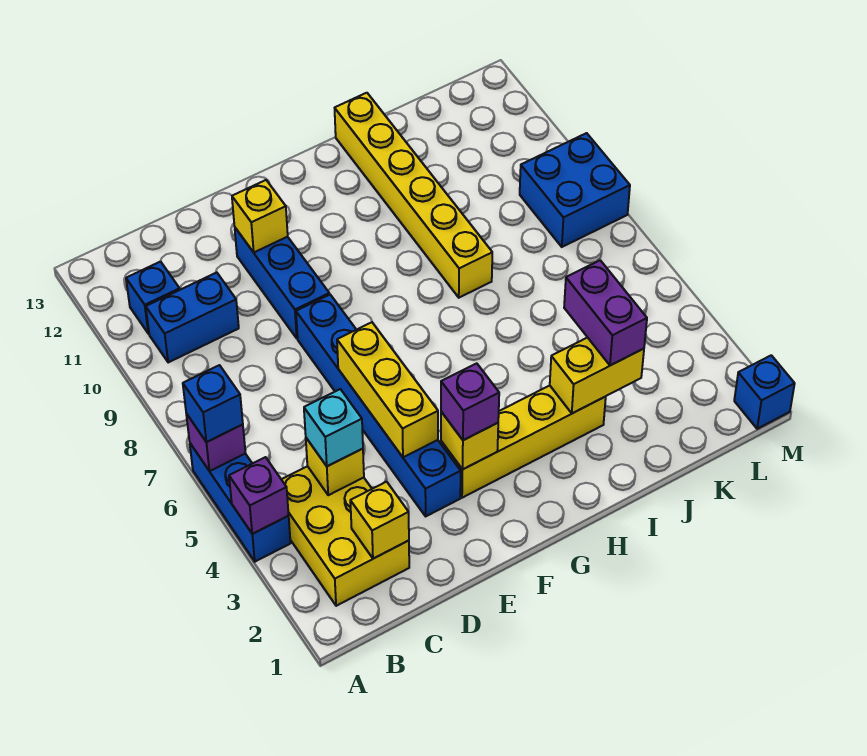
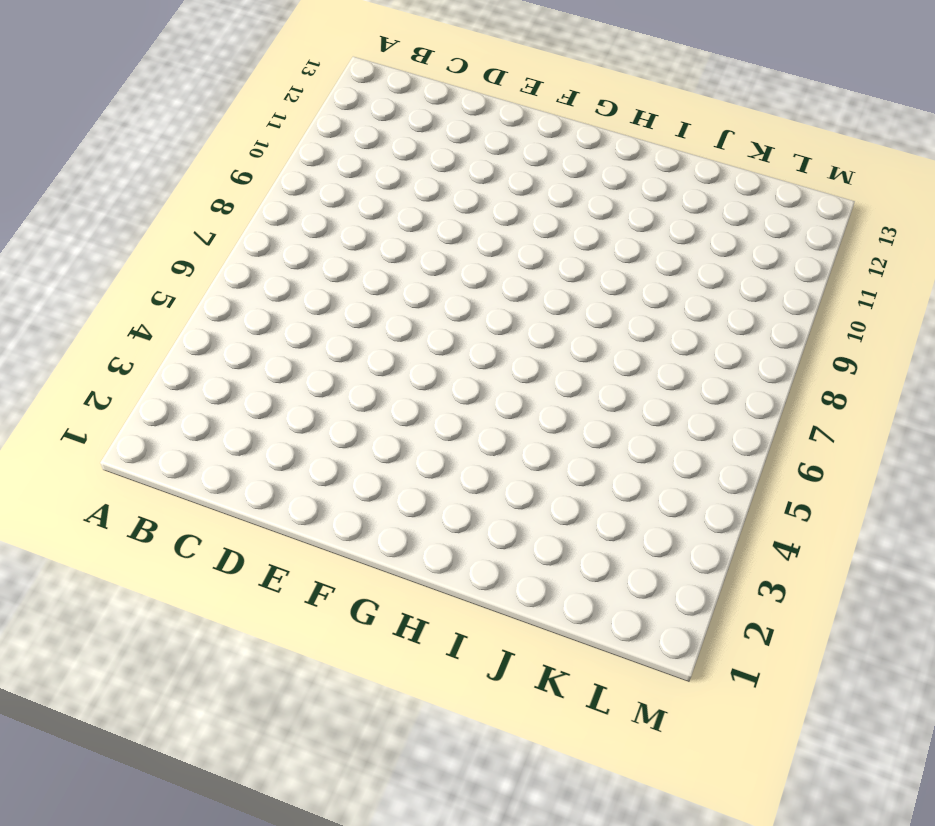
none -> blue 1x3 brick [190,444,291,562]
none -> yellow 2x3 brick [281,466,409,606]
none -> blue 1x2 brick [146,273,239,363]

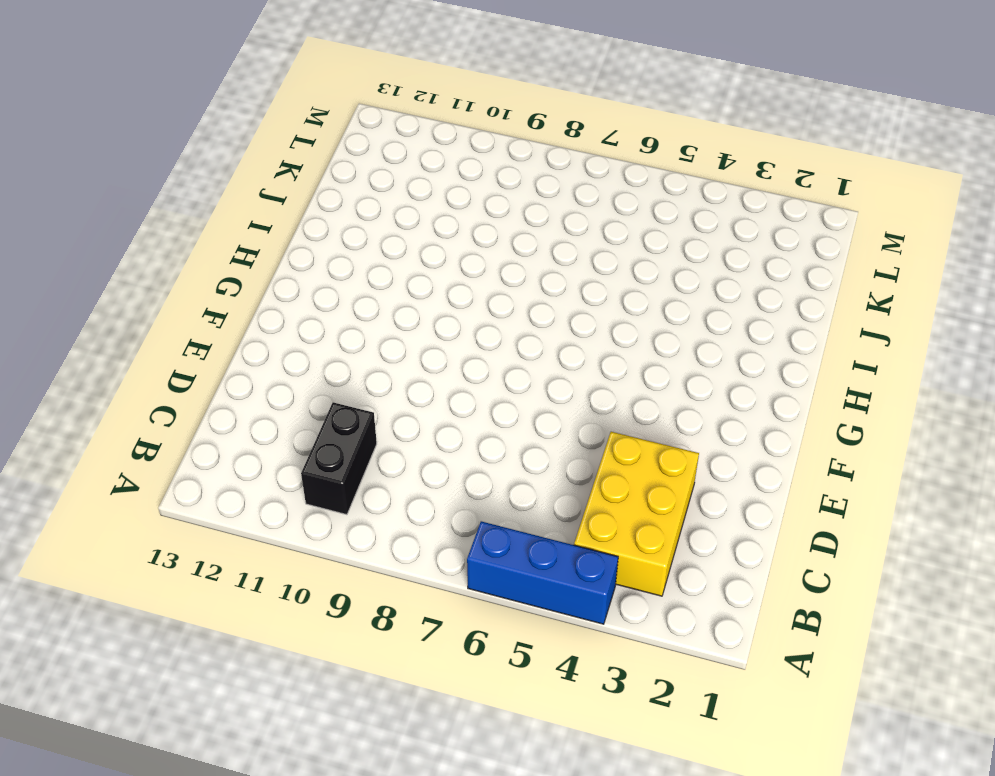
yellow 2x3 brick [574,432,699,596] -> yellow 2x3 brick turned to [281,466,409,606]
black 1x2 brick [301,402,377,515] -> blue 1x2 brick [146,273,239,363]
none -> blue 1x1 brick [126,262,180,334]
none -> blue 1x6 brick [296,295,461,516]
none -> blue 1x3 brick [235,228,329,338]

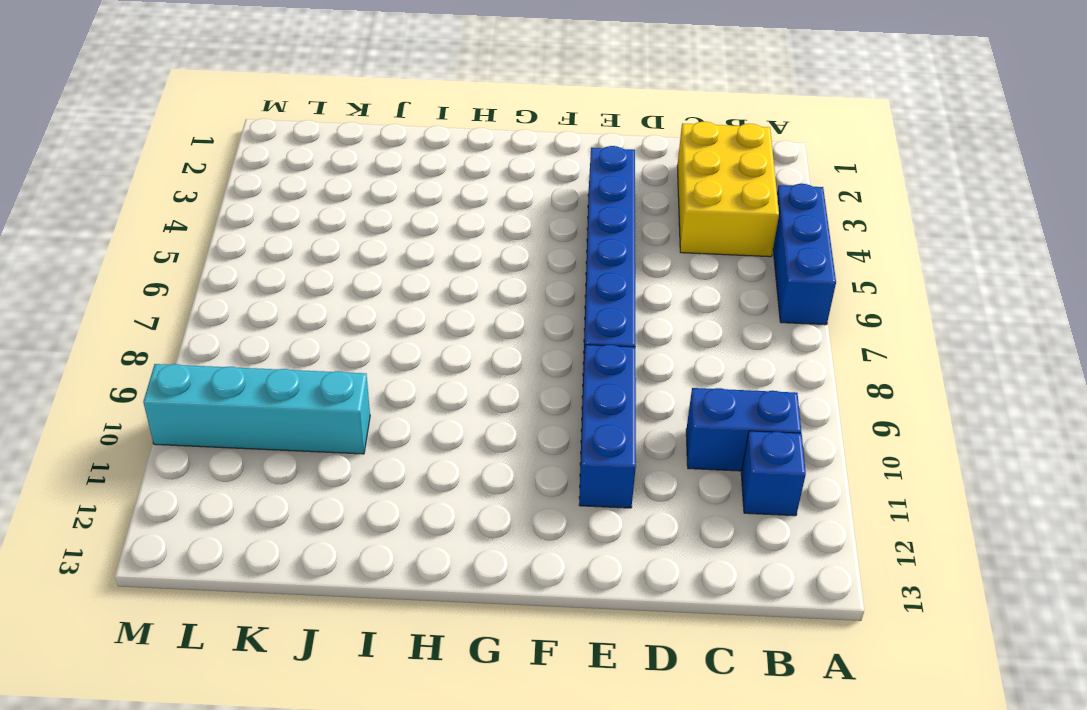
cyan 1x4 brick [143,364,370,454] -> none
none -> yellow 1x4 brick [441,386,606,498]
none -> yellow 1x6 brick [335,93,492,298]
none -> blue 2x2 brick [520,133,630,247]

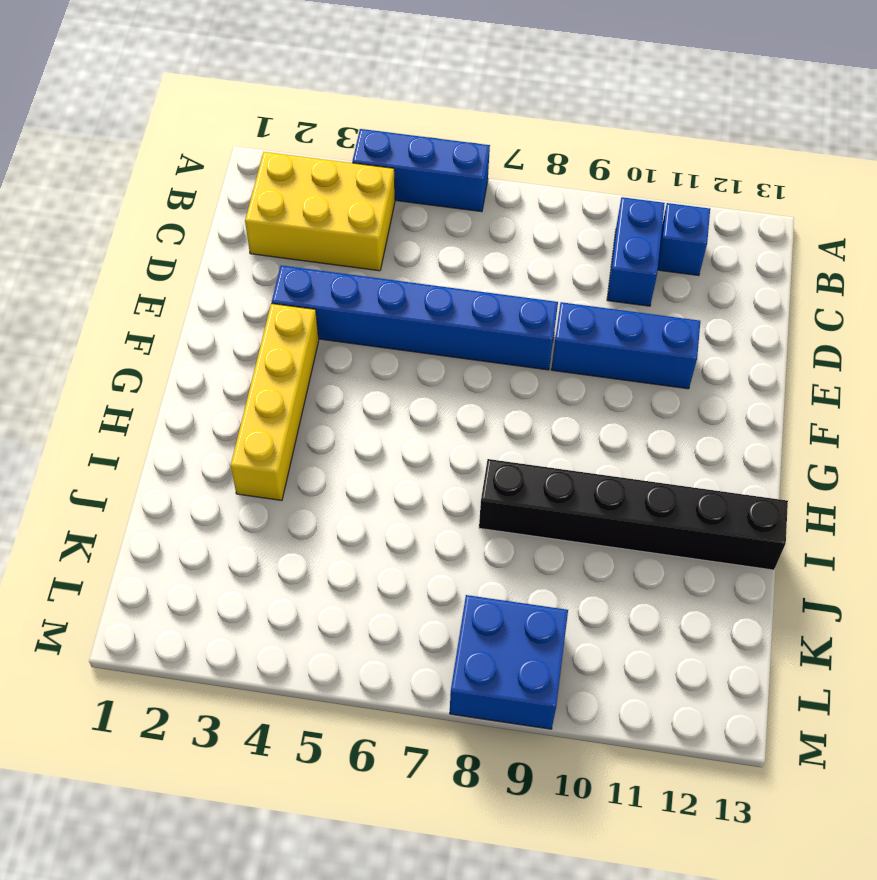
black 1x6 brick [479,459,788,570] -> yellow 1x6 brick [335,93,492,298]
none -> blue 1x1 brick [734,355,795,429]
none -> purple 1x1 brick [229,457,289,534]
none -> purple 1x1 brick [186,414,245,471]

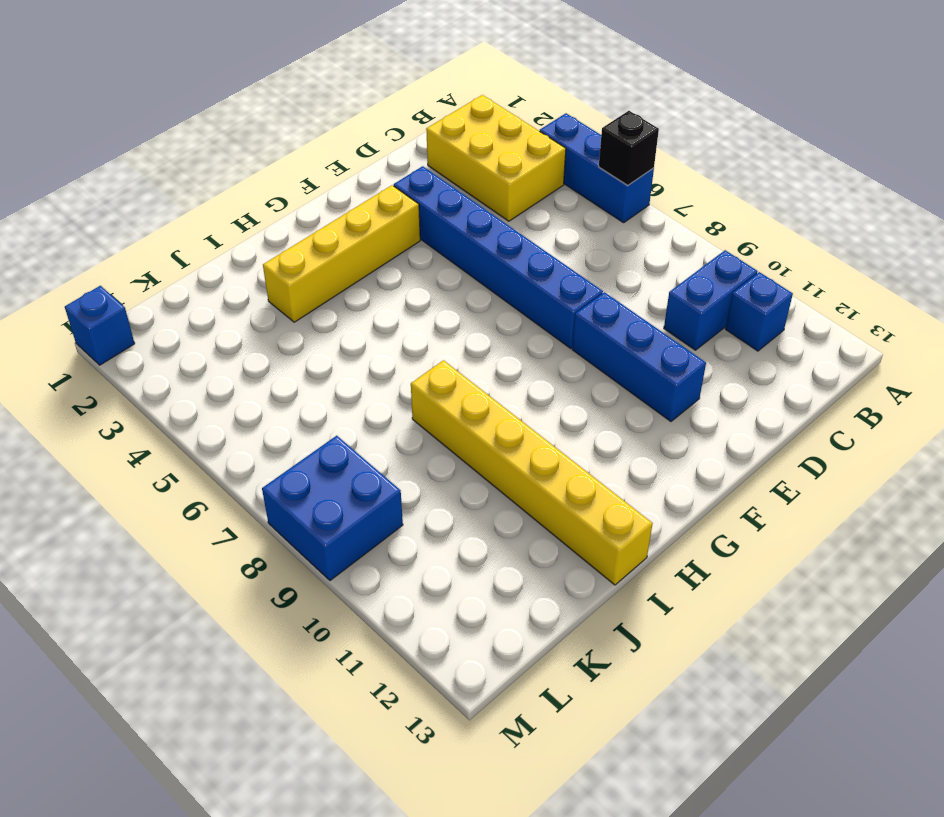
black 1x1 brick [599,111,659,185] -> purple 1x1 brick [186,414,245,471]
none -> purple 1x1 brick [229,457,289,534]
none -> yellow 1x1 brick [350,482,409,559]
none -> yellow 1x1 brick [306,438,364,495]

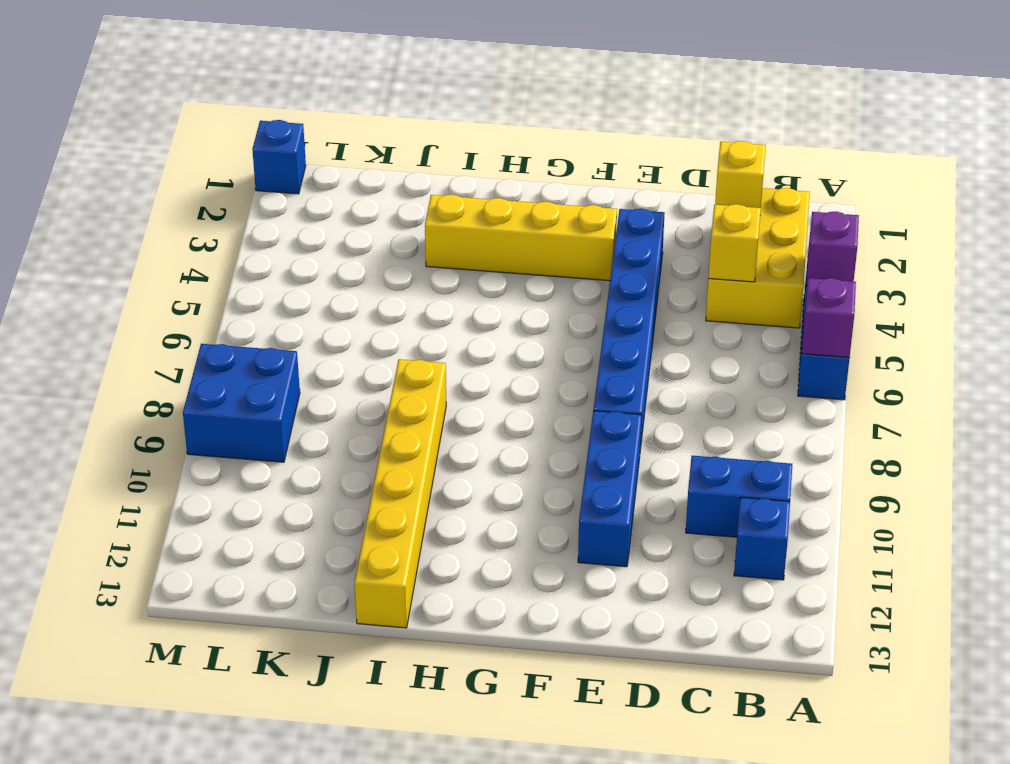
none -> yellow 1x3 brick [337,322,438,457]
none -> yellow 1x1 brick [232,180,288,252]
none -> yellow 1x1 brick [441,412,498,469]

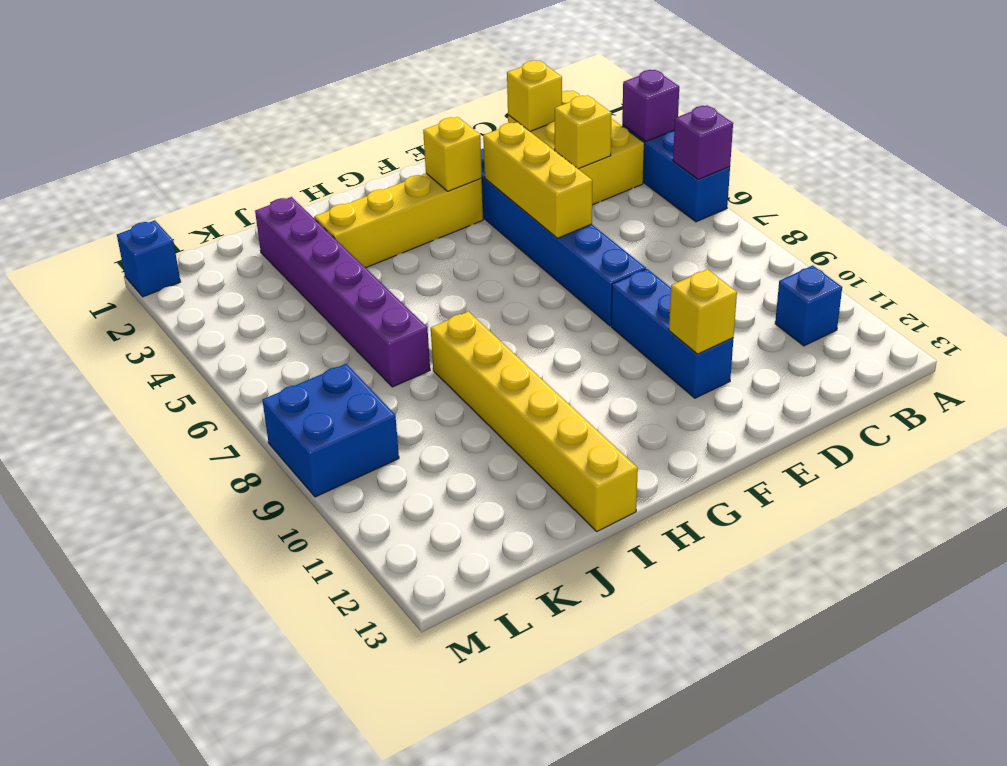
purple 1x6 brick [255,197,430,387] -> none
none -> blue 1x2 brick [146,273,239,363]
none -> yellow 1x2 brick [550,337,644,413]
none -> blue 1x1 brick [183,365,243,442]

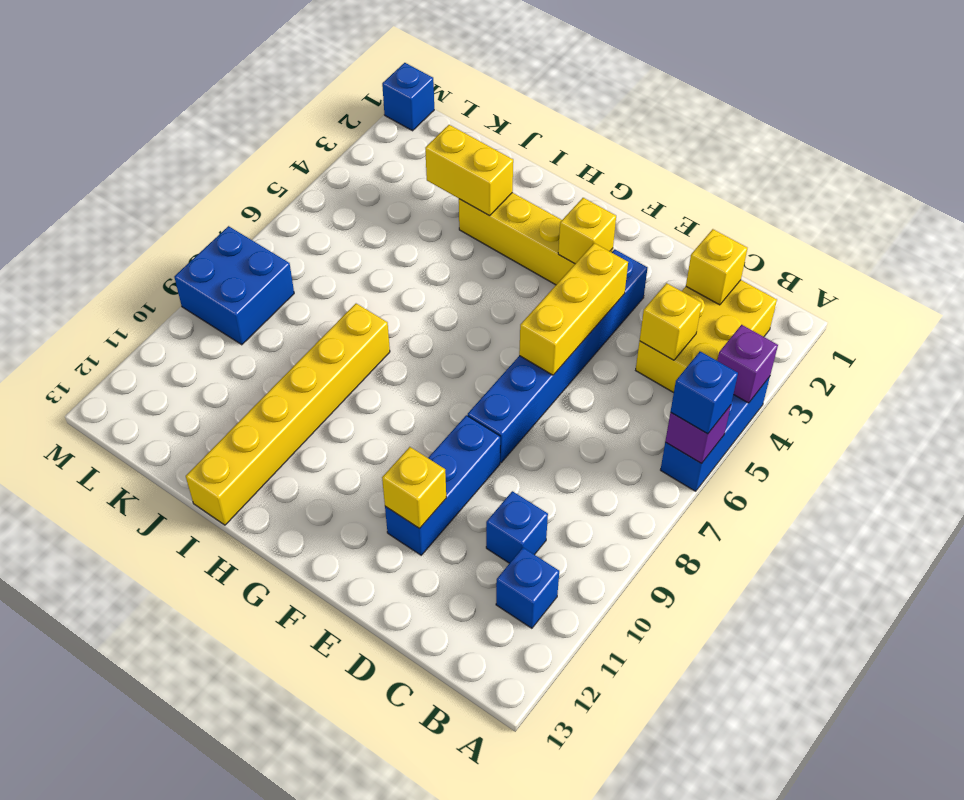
blue 1x1 brick [486,491,548,563] -> blue 1x2 brick [146,273,239,363]
none -> cyan 1x1 brick [304,389,363,466]
none -> purple 1x1 brick [441,363,499,440]
none -> purple 1x2 brick [564,260,647,365]

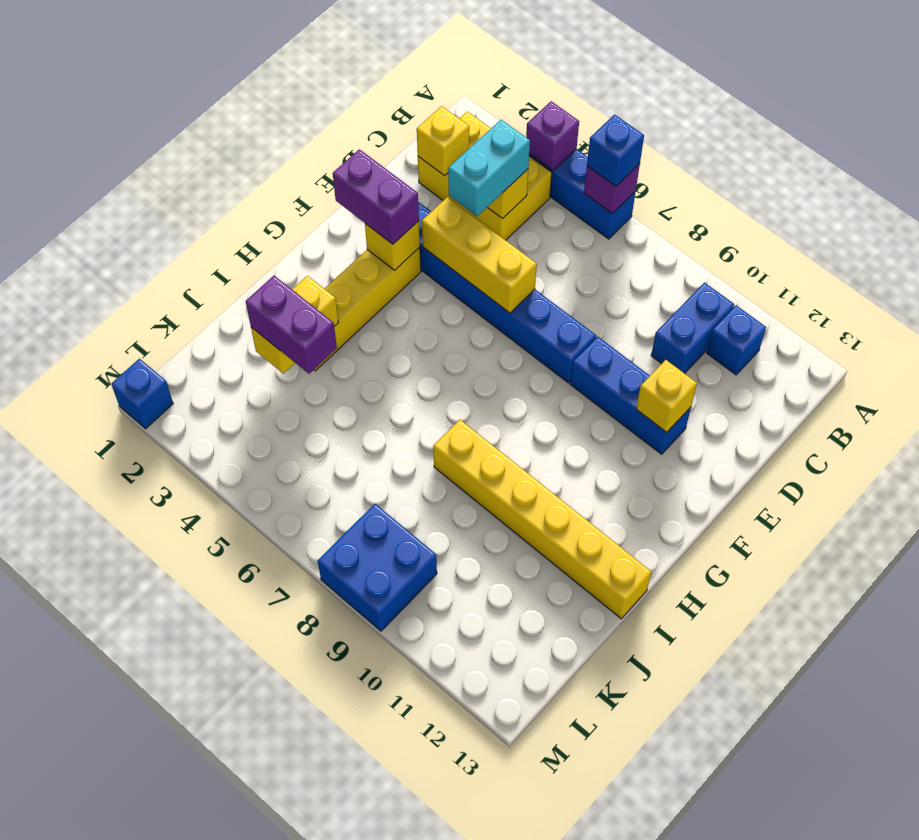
cyan 1x2 brick [448,120,530,216] -> cyan 1x1 brick [304,389,363,466]
purple 1x2 brick [333,149,419,244] -> purple 1x1 brick [441,363,499,440]

